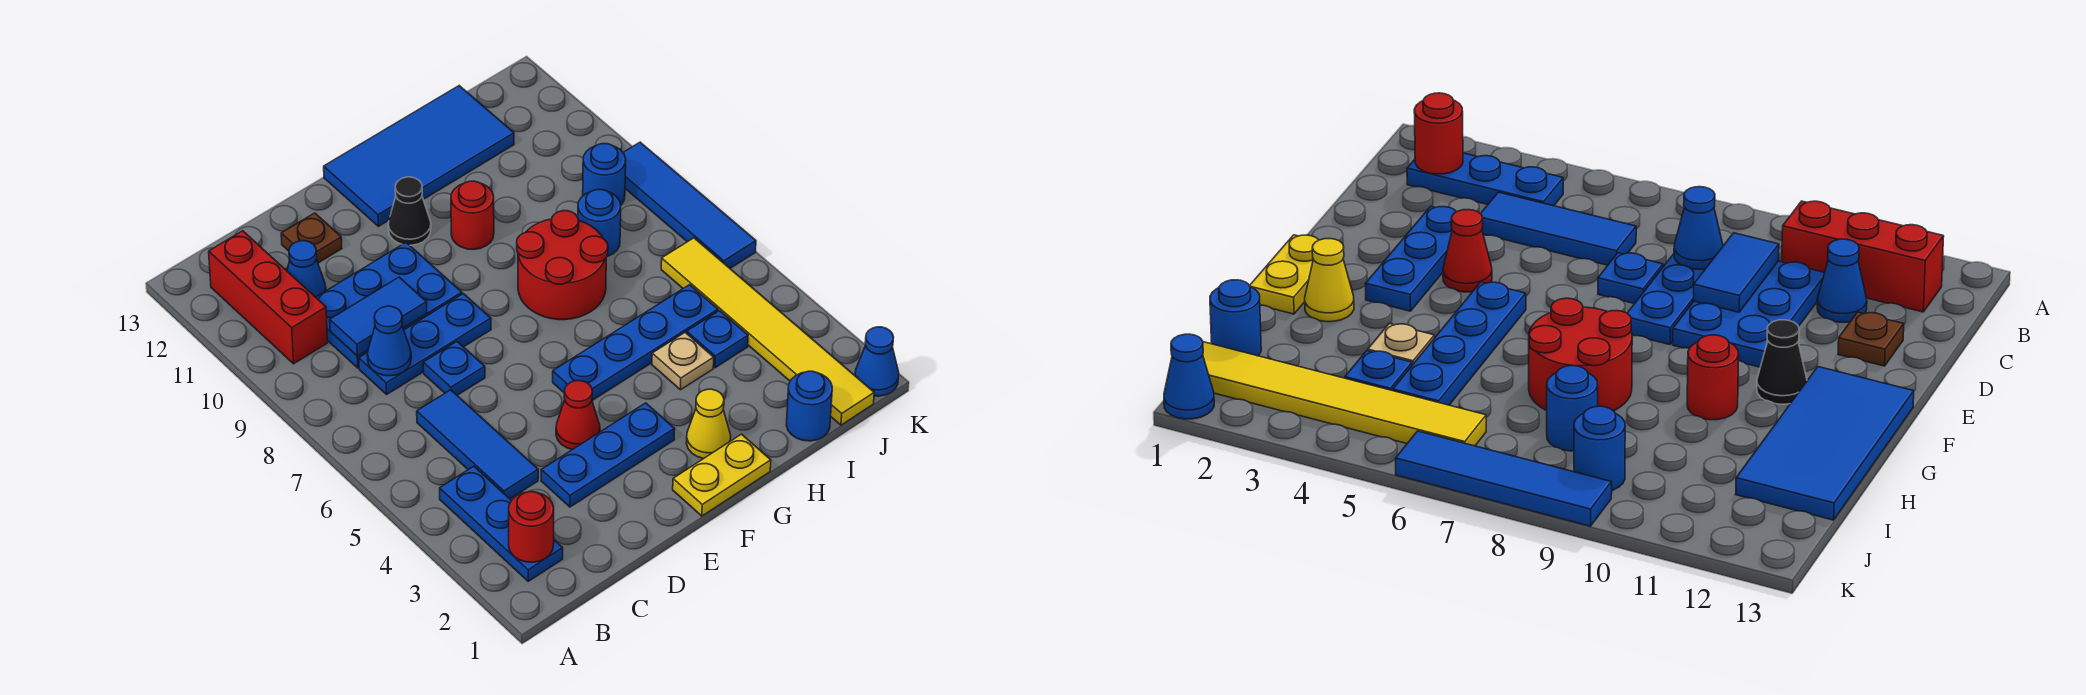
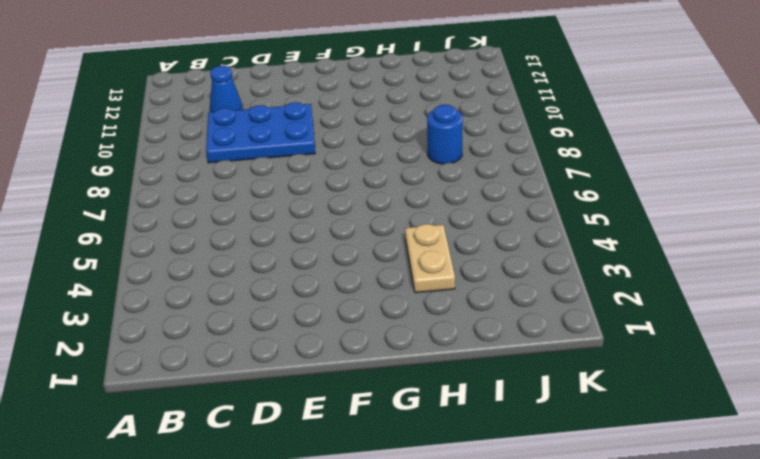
tan 1x2 plate [405,224,455,293] -> tan 1x1 plate [652,333,714,390]
none -> blue 1x3 plate [440,466,563,581]
none -> red 1x3 brick [209,231,328,364]
none -> blue 1x3 tile [417,390,538,499]

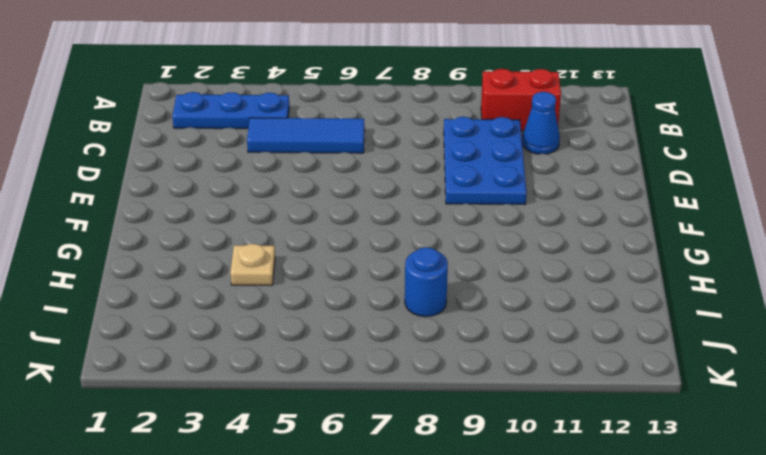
red 1x2 brick [481,69,561,131] -> red 1x3 brick [209,231,328,364]
none -> blue 1x3 plate [359,294,491,394]
none -> blue 1x3 plate [541,403,675,507]
none -> blue 1x1 plate [423,342,485,395]

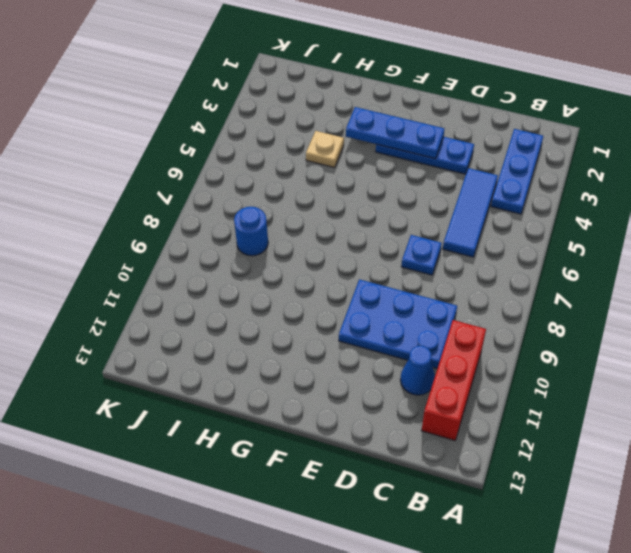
blue 1x3 plate [346,107,444,159] -> blue 1x3 plate moved to [359,294,491,394]
none -> brown 1x1 plate [281,213,342,263]
none -> red 1x1 cone [556,381,600,450]
none -> yellow 1x2 plate [673,434,771,516]

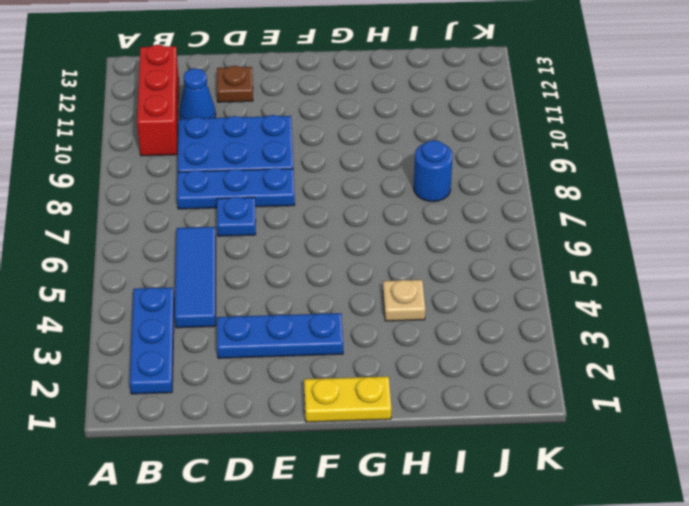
none -> red 1x1 cone [556,381,600,450]
none -> blue 1x4 plate [553,285,718,400]
none -> black 1x1 cone [388,177,431,245]

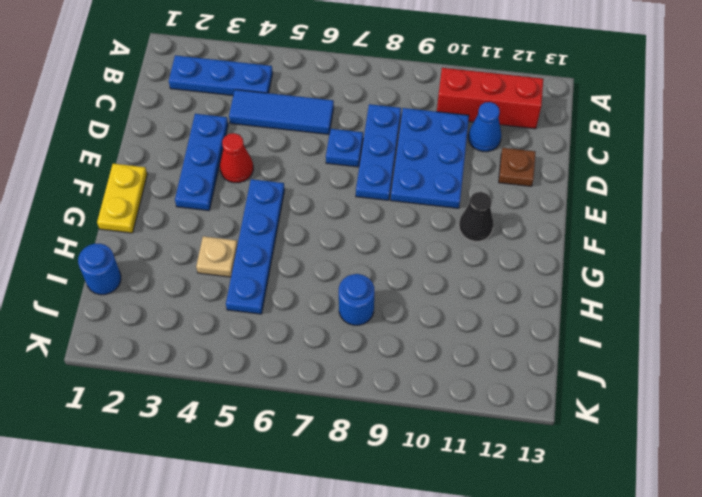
none -> blue 2x4 tile [324,86,514,226]
none -> yellow 1x1 cone [686,389,731,459]
none -> red 2x2 round brick [517,211,608,320]

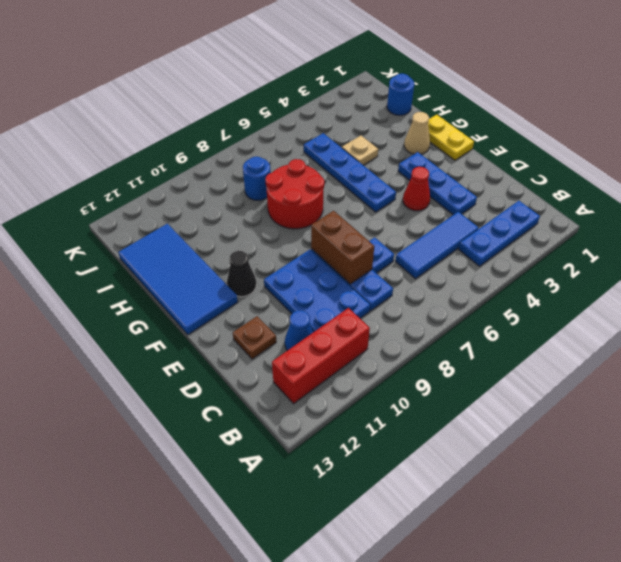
brown 1x2 brick [311,211,374,284] -> none
tan 1x1 cone [404,112,430,154] -> yellow 1x1 cone [686,389,731,459]
none -> red 1x1 round brick [451,181,494,250]
none -> blue 1x1 plate [687,311,748,368]
none -> yellow 1x6 tile [661,238,874,425]

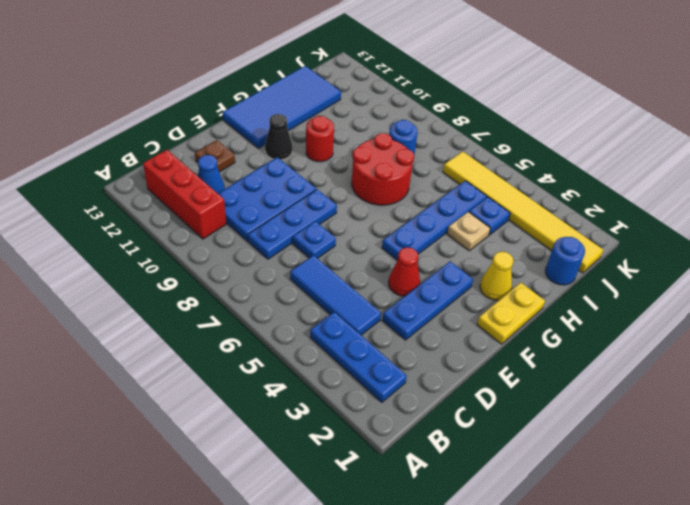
none -> blue 1x1 round brick [583,144,626,205]
none -> blue 1x1 cone [855,327,899,396]
none -> blue 1x4 tile [623,142,756,268]

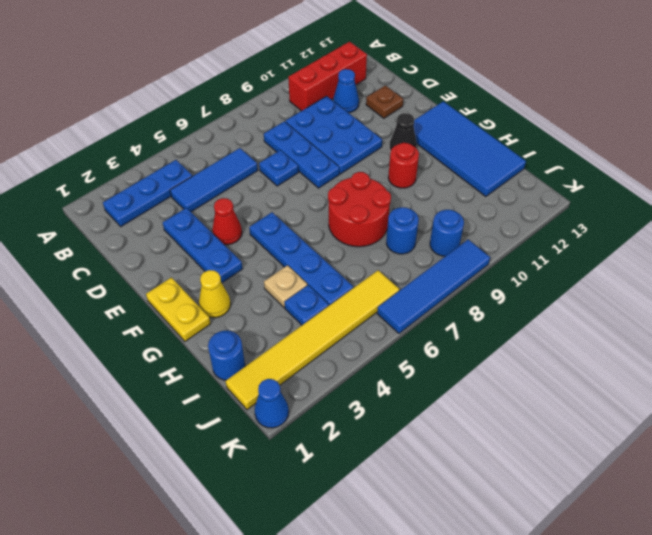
none -> red 1x1 round brick [509,492,554,562]
none -> blue 1x1 cone [367,306,411,376]
none -> blue 1x2 tile [330,277,427,356]

